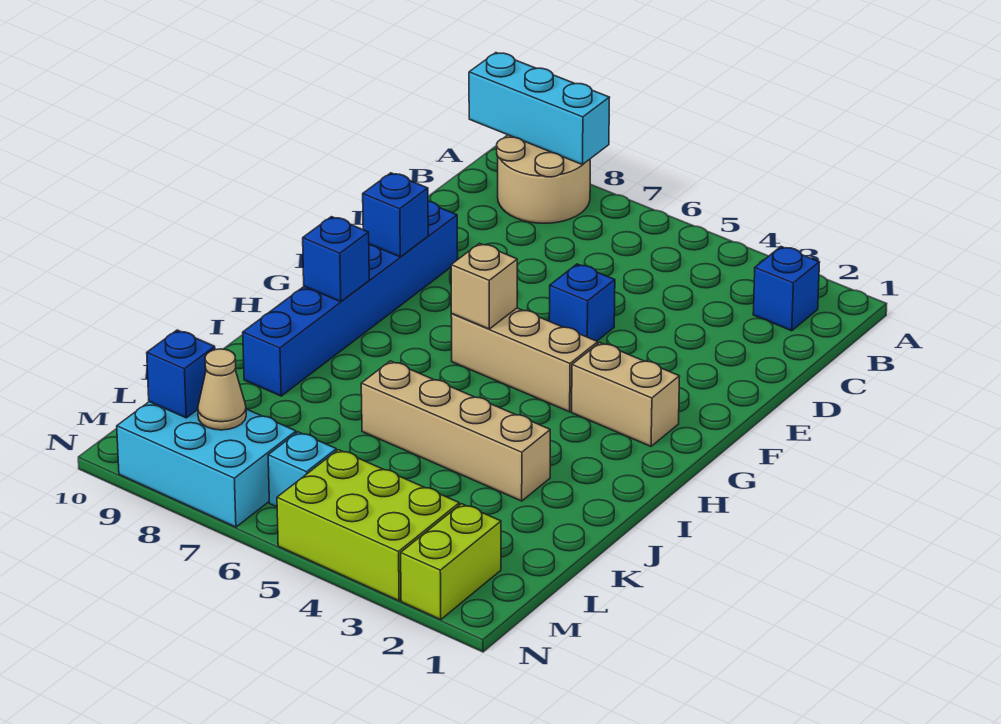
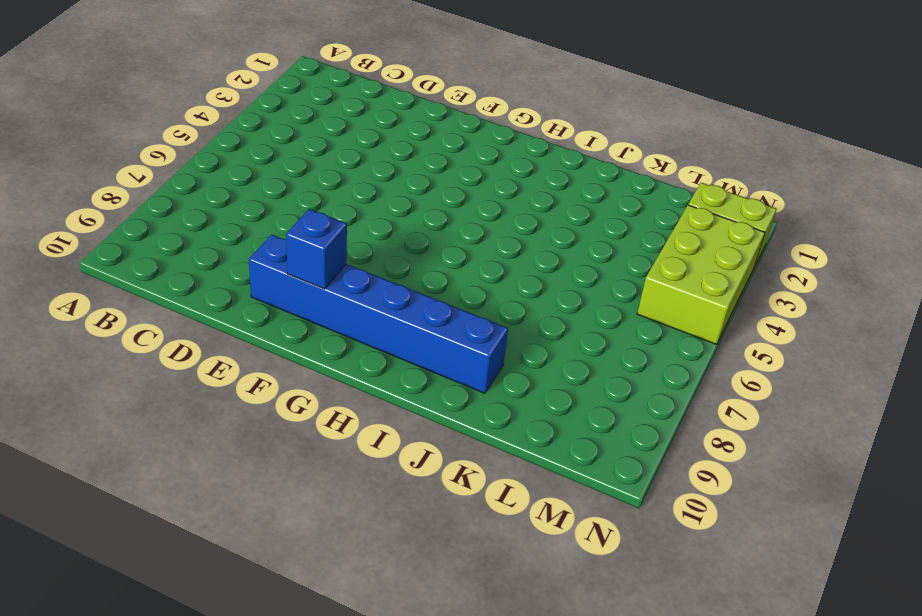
none -> tan 2x2 round brick [497,135,590,223]
none -> blue 1x1 brick [753,247,820,331]
none -> blue 1x1 brick [549,264,615,341]

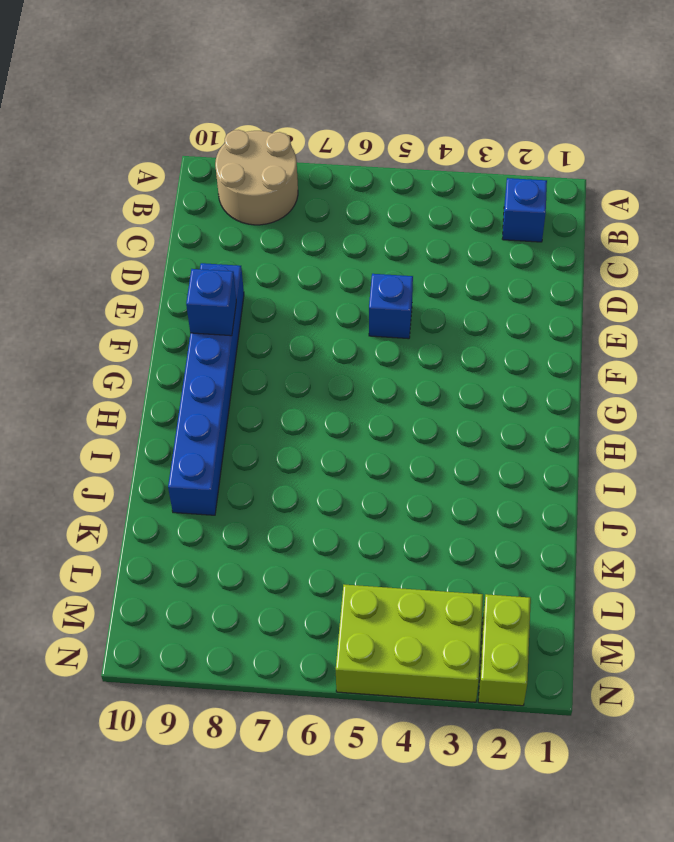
none -> tan 1x2 brick [572,343,680,446]
none -> tan 1x3 brick [451,308,598,412]
none -> tan 1x4 brick [361,361,550,501]

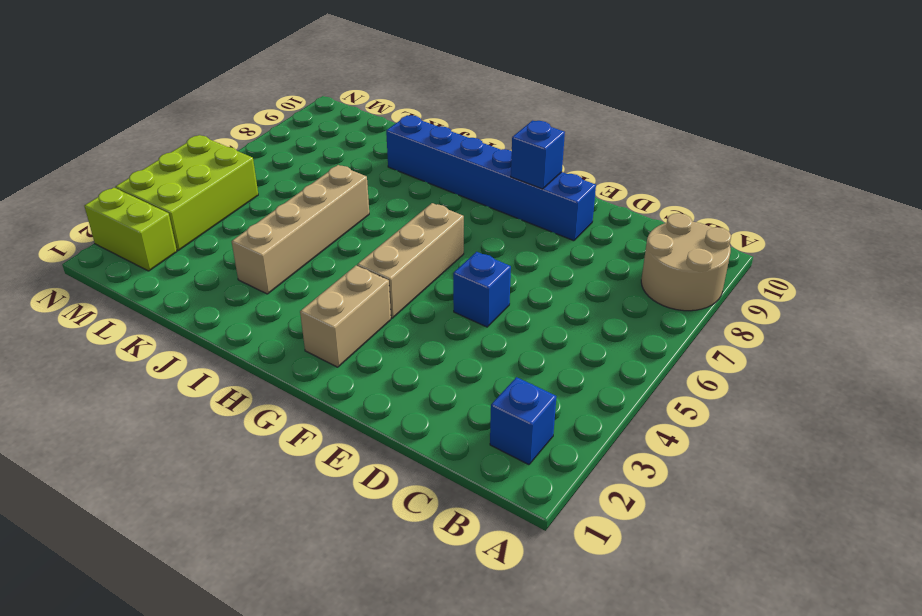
none -> cyan 1x1 brick [268,432,337,507]
none -> cyan 2x3 brick [117,402,296,527]
none -> cyan 1x3 brick [469,53,610,165]

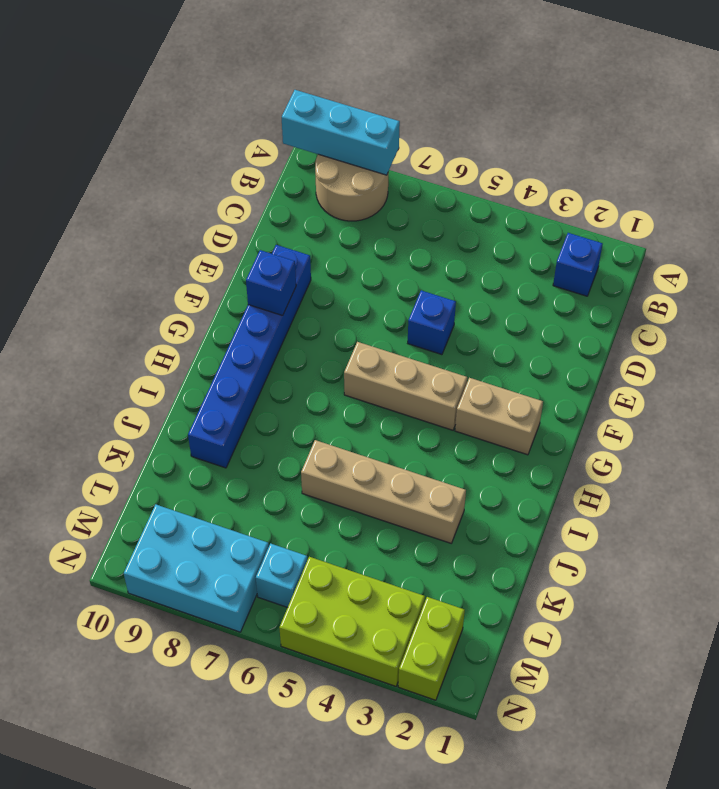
none -> tan 1x1 brick [451,243,517,329]
none -> blue 1x1 brick [303,217,369,302]
none -> tan 1x1 cone [198,349,246,430]

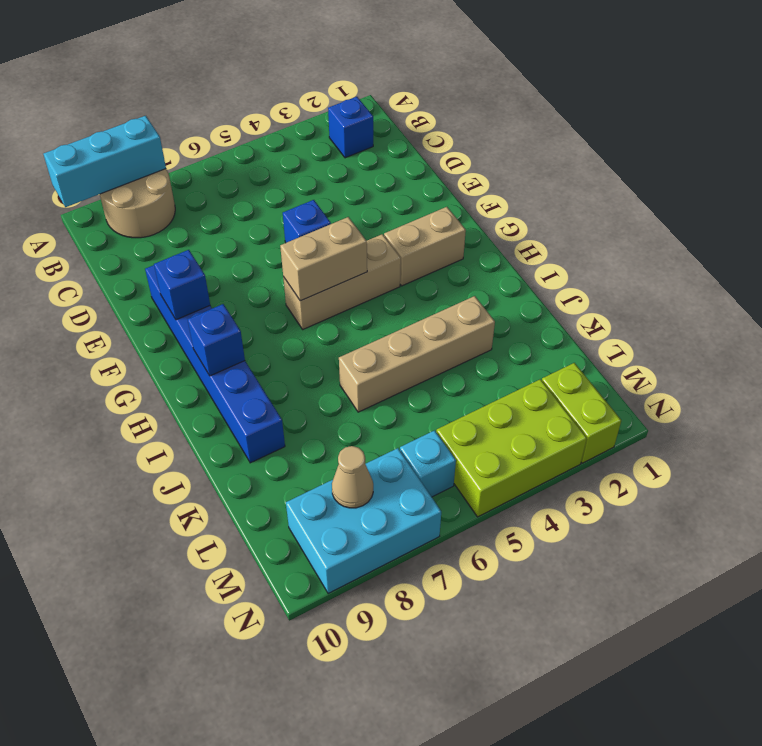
tan 1x2 brick [280,217,367,301] -> tan 1x1 brick [451,243,517,329]
none -> blue 1x1 brick [147,330,215,418]

